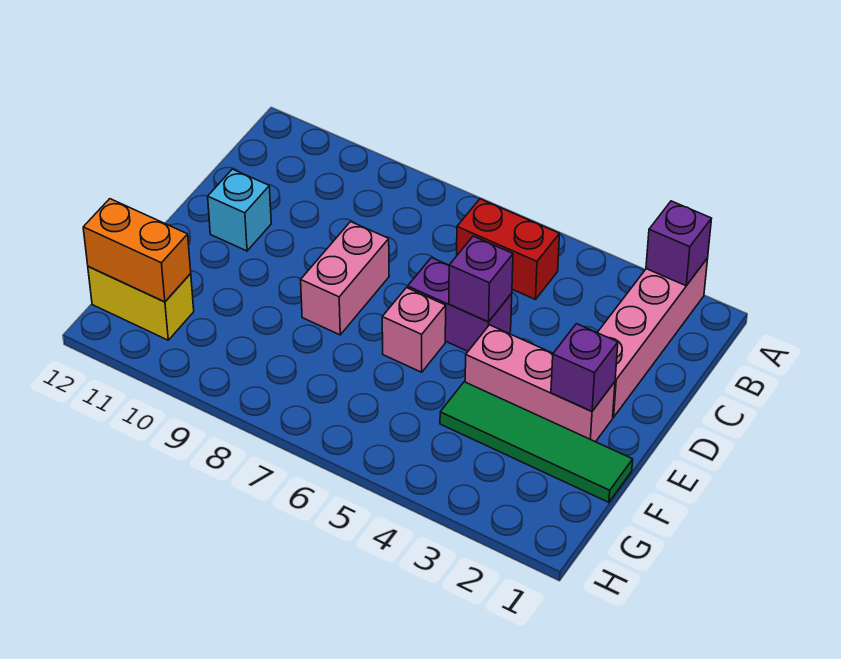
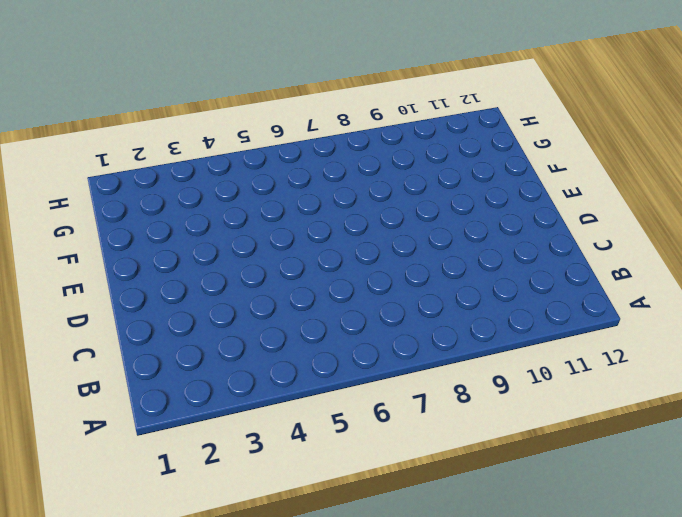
none -> pink 1x4 brick [597,258,708,417]
none -> red 1x2 brick [457,199,559,300]
none -> purple 1x2 brick [408,258,512,351]

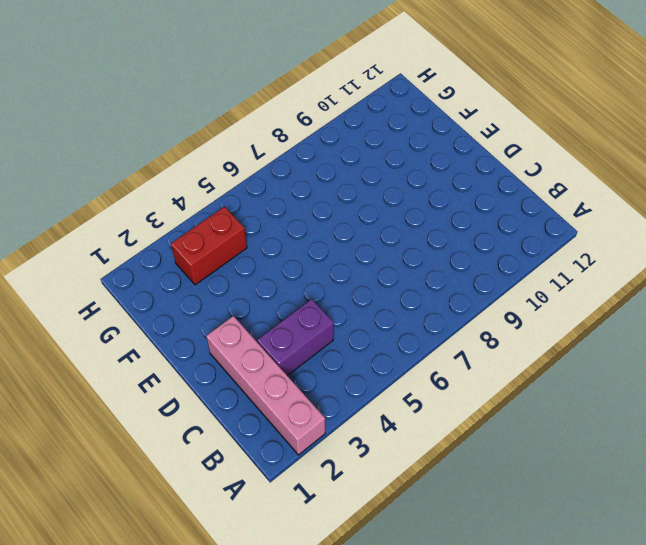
purple 1x2 brick [257,299,334,376] -> purple 1x2 brick moved to [408,258,512,351]
red 1x2 brick [171,207,247,285] -> red 1x2 brick moved to [457,199,559,300]
none -> pink 1x2 brick [301,222,389,335]
none -> cyan 1x1 brick [208,169,271,251]
none -> pink 1x3 brick [465,325,615,442]

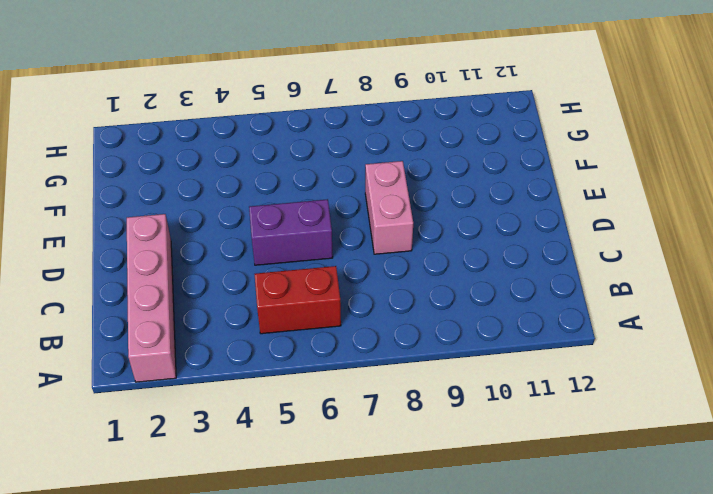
none -> cyan 1x1 brick [208,169,271,251]
none -> pink 1x3 brick [465,325,615,442]
none -> pink 1x1 brick [382,288,446,372]

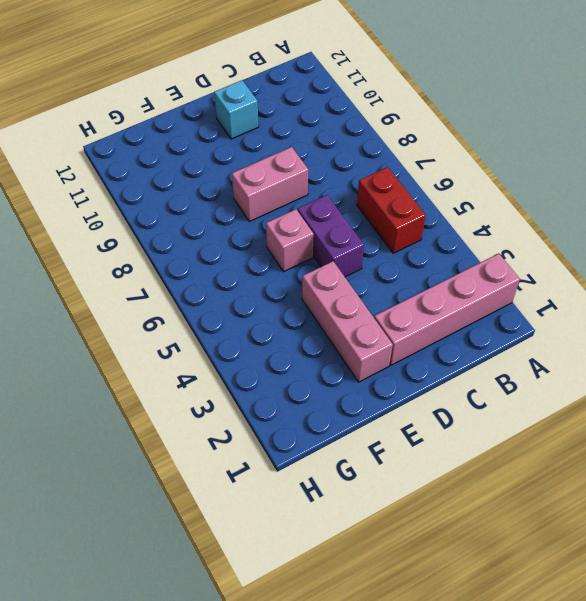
none -> green 1x4 tile [440,382,633,502]
none -> yellow 1x2 brick [88,267,194,340]
none -> purple 1x1 brick [646,201,712,286]

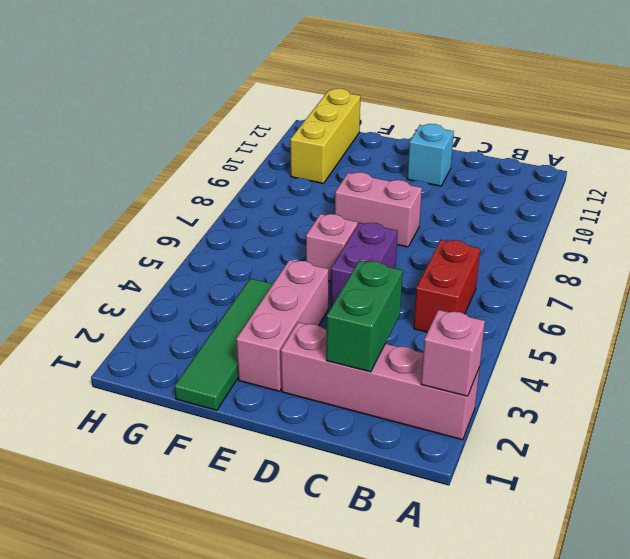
pink 1x1 brick [421,310,485,396] -> purple 1x1 brick [646,201,712,286]
green 1x2 brick [326,260,403,372] -> none
yellow 1x3 brick [290,88,360,184] -> yellow 1x2 brick [88,267,194,340]
none -> purple 1x1 brick [449,236,513,322]
none -> purple 1x1 brick [551,324,618,411]
none -> orange 1x2 brick [83,199,191,302]

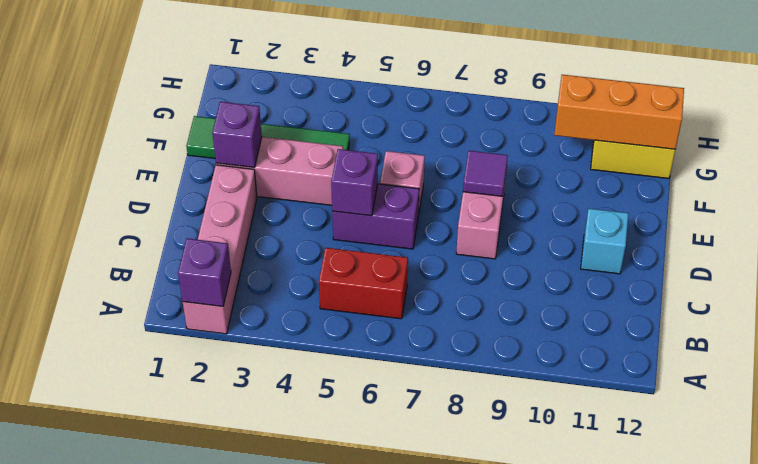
purple 1x1 tile [463,151,508,196] -> none
orange 1x3 brick [554,75,684,149] -> orange 1x2 brick [83,199,191,302]

